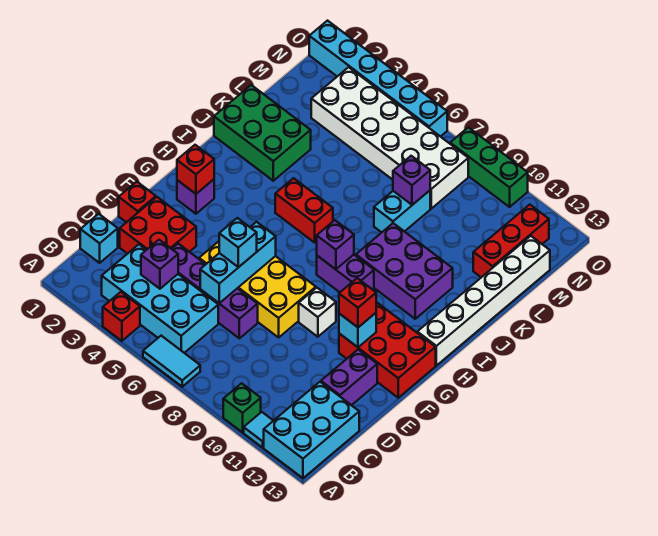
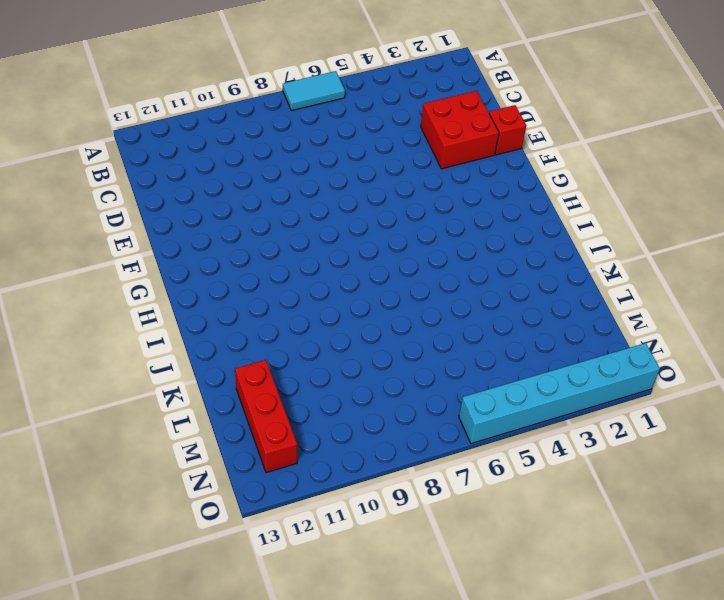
none -> red 1x1 brick [103,292,140,341]
none -> green 1x1 brick [223,383,261,432]
none -> cyan 1x1 tile [244,412,273,448]
none -> cyan 2x3 brick [264,382,359,478]

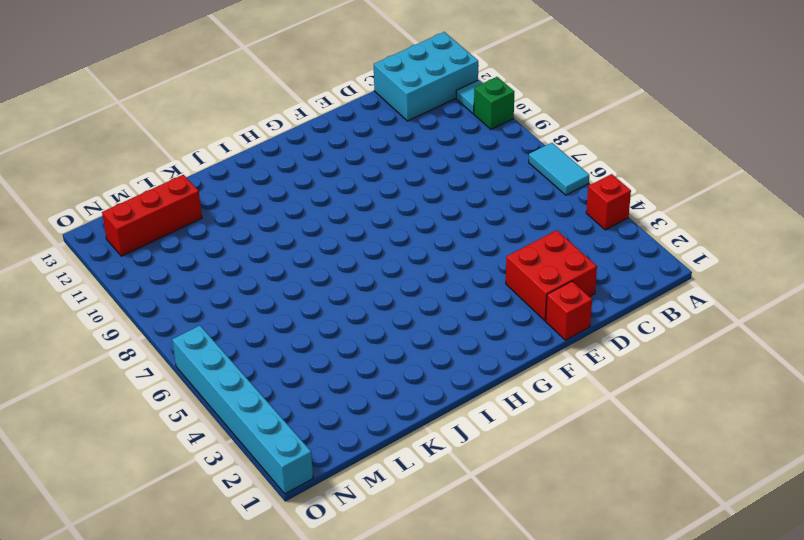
none -> cyan 2x4 brick [102,244,218,353]
none -> cyan 1x1 brick [80,214,118,263]
none -> purple 1x4 brick [172,244,258,338]
none -> purple 1x2 brick [321,350,377,405]

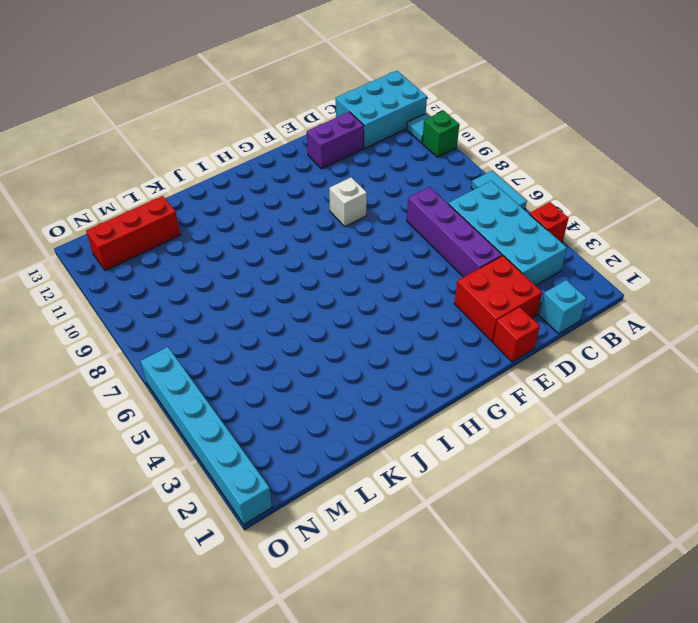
none -> yellow 2x4 brick [199,241,316,337]
none -> red 2x3 brick [339,302,436,398]
none -> purple 1x1 brick [177,179,214,214]
none -> purple 1x2 brick [317,255,374,292]

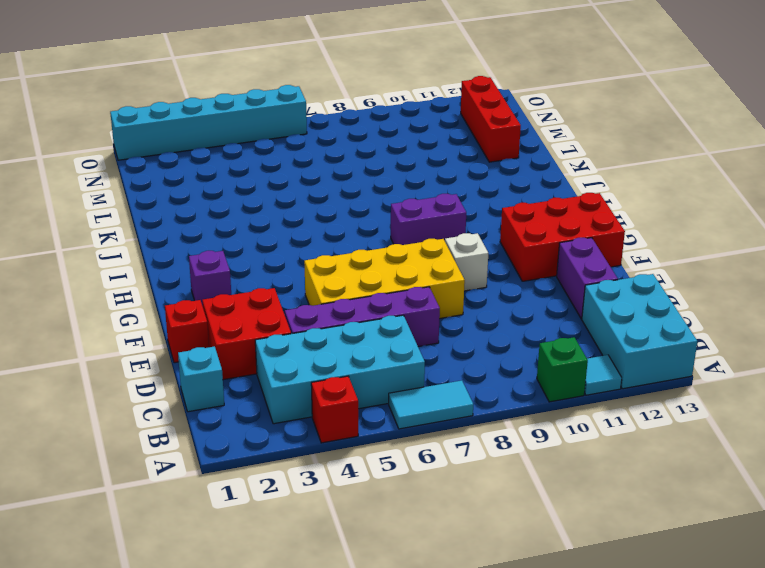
none -> white 1x6 brick [417,236,550,366]
none -> red 1x2 brick [275,178,333,243]
none -> purple 2x3 brick [356,223,453,319]
none -> green 2x3 brick [214,85,311,181]

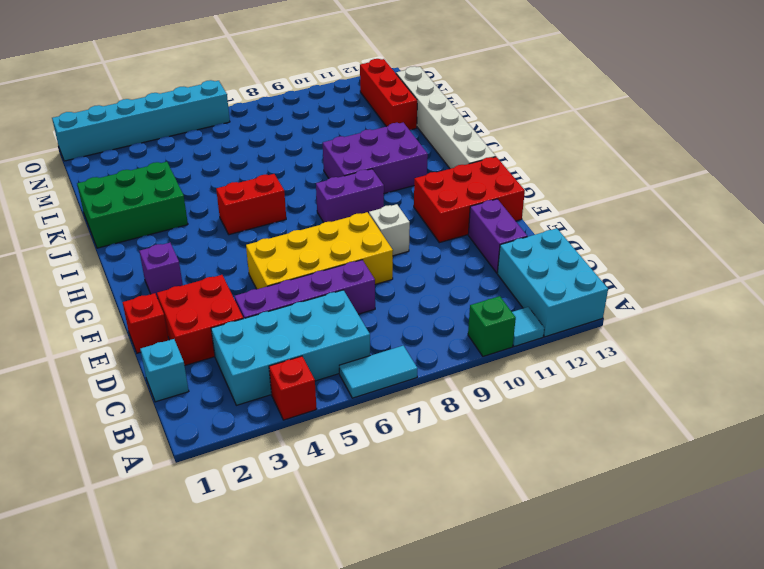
none -> cyan 1x2 brick [374,191,430,233]
none -> white 2x6 brick [311,67,468,209]
none -> green 1x3 brick [450,127,528,207]
none -> purple 1x1 brick [141,240,178,289]

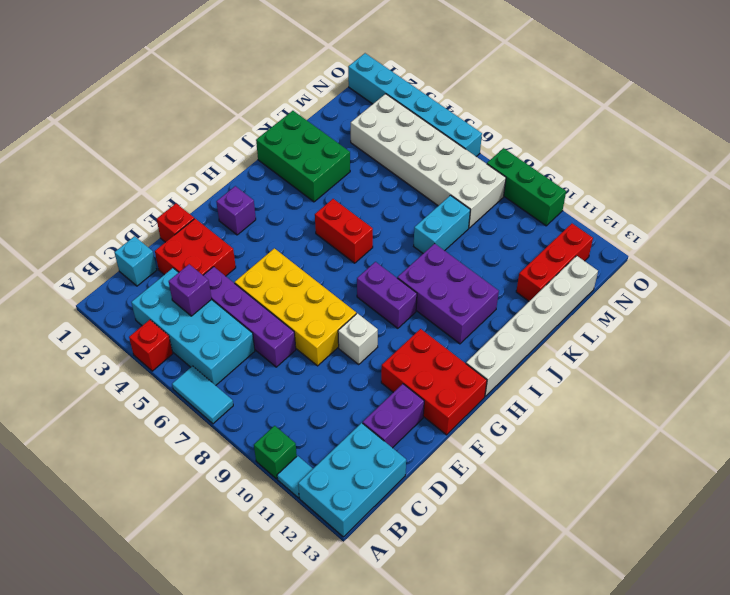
none -> cyan 1x3 brick [200,222,276,303]
none -> cyan 1x1 brick [339,313,376,347]
none -> red 1x1 brick [177,145,214,194]
none -> purple 1x1 brick [317,220,354,269]

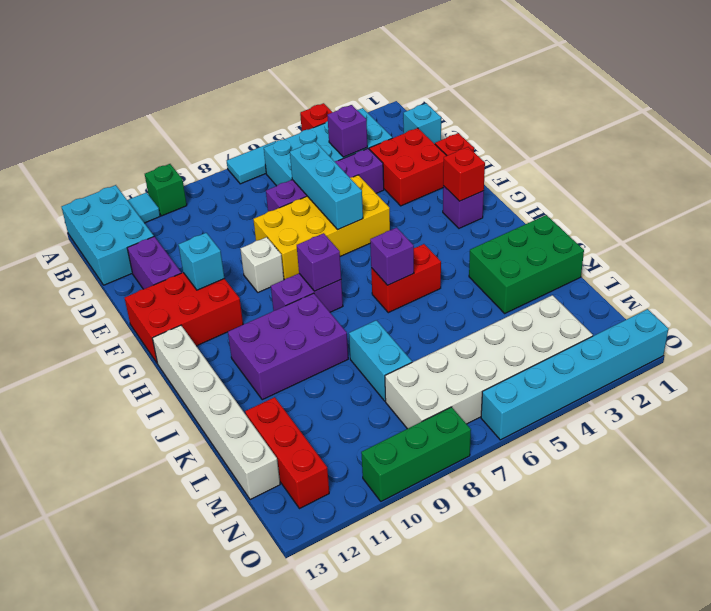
purple 1x1 brick [370,228,414,285] -> purple 1x1 brick moved to [393,156,430,205]
none -> cyan 1x1 brick [219,218,257,267]
none -> red 1x1 brick [339,278,376,327]

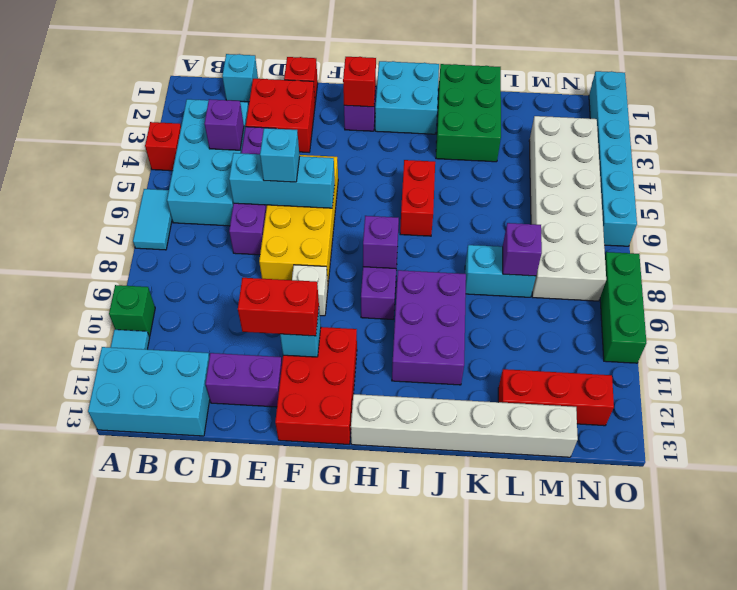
red 1x2 brick [238,278,319,336] -> red 1x1 brick [339,278,376,327]
cyan 2x2 brick [375,61,439,134] -> none

